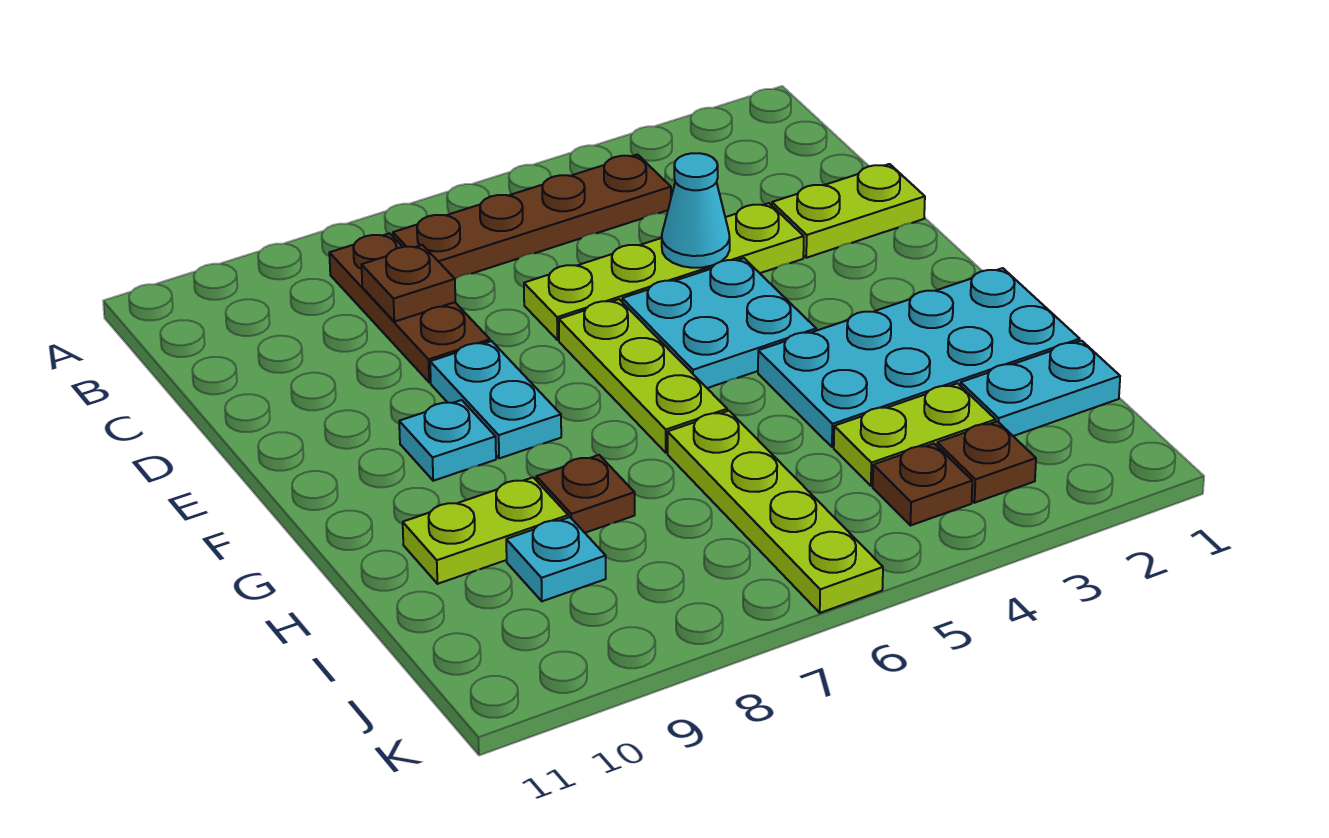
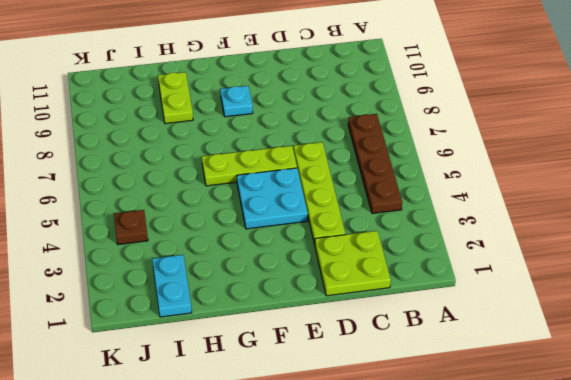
lime 2x2 plate [315,231,391,296] -> lime 1x2 plate [772,164,925,258]
none -> brown 1x3 plate [329,233,490,382]
none -> cyan 1x2 plate [430,341,561,458]
none -> cyan 2x4 plate [758,268,1080,447]

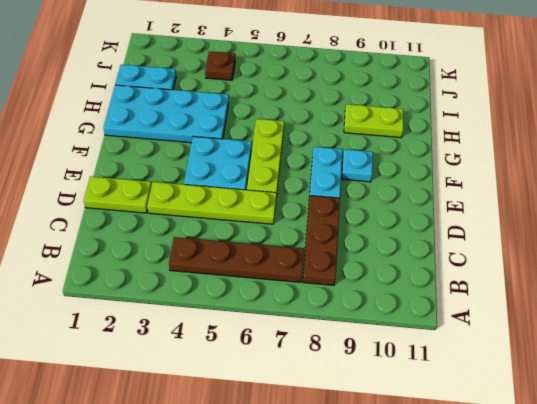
none -> lime 1x4 plate [668,411,883,613]
none -> brown 1x1 plate [536,455,635,533]
none -> lime 1x2 plate [834,383,996,486]

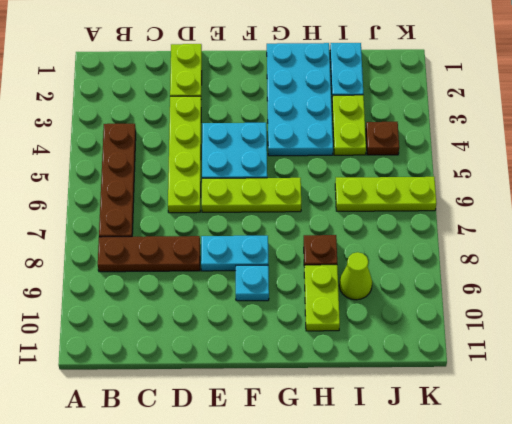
lime 1x3 plate [335,177,436,211] -> lime 1x4 plate [668,411,883,613]
lime 1x1 cone [339,252,372,300] -> cyan 1x1 plate [506,517,606,601]
none -> brown 1x1 plate [937,421,1036,503]
none -> brown 1x1 plate [362,245,455,322]
none -> cyan 1x1 cone [662,153,730,268]

